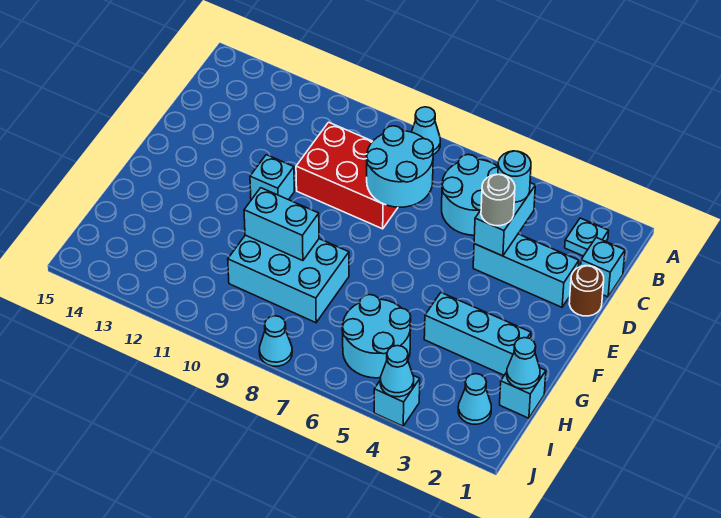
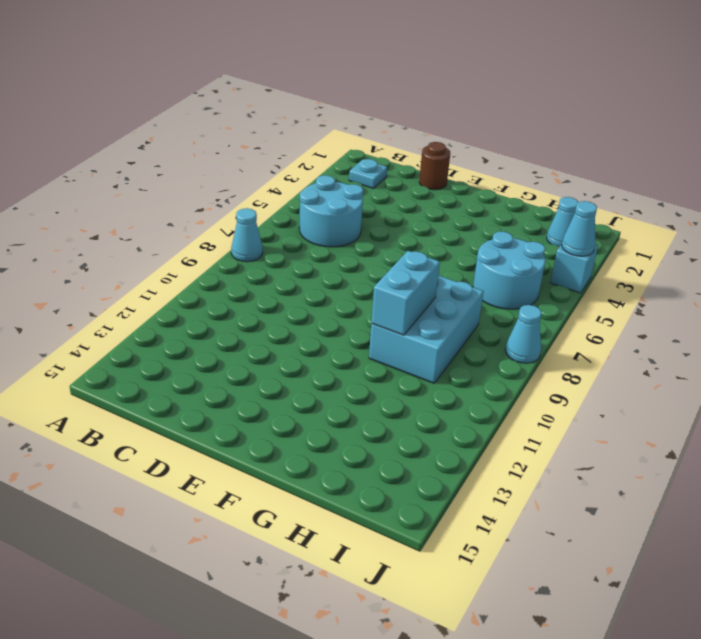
none -> cyan 1x1 brick [581,237,625,297]
none -> red 2x3 brick [296,122,398,229]
none -> cyan 1x3 brick [473,234,579,307]

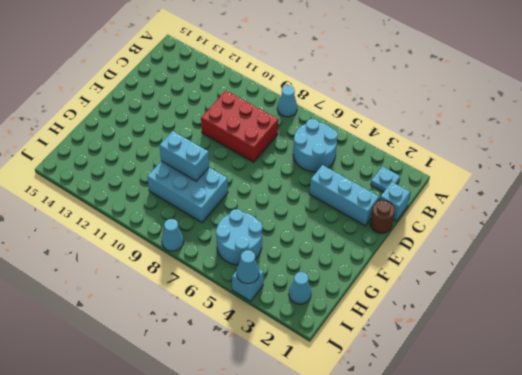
none -> cyan 1x1 brick [250,155,294,200]
none -> cyan 1x3 brick [424,293,531,375]
none -> cyan 1x1 brick [500,368,546,418]

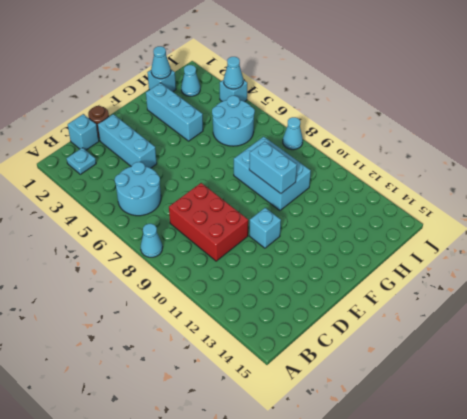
none -> cyan 1x2 brick [474,183,535,256]
none -> cyan 2x2 round brick [367,126,433,207]
none -> cyan 1x1 round brick [498,151,531,202]

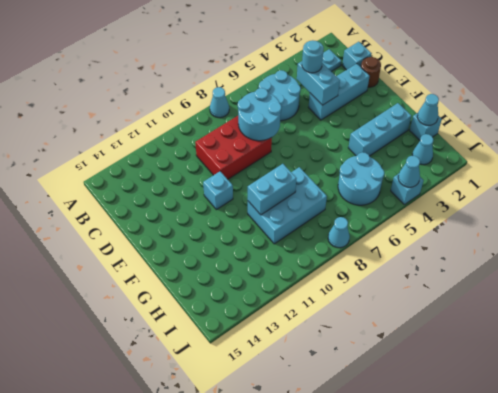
none -> grey 1x1 round brick [481,174,515,226]

